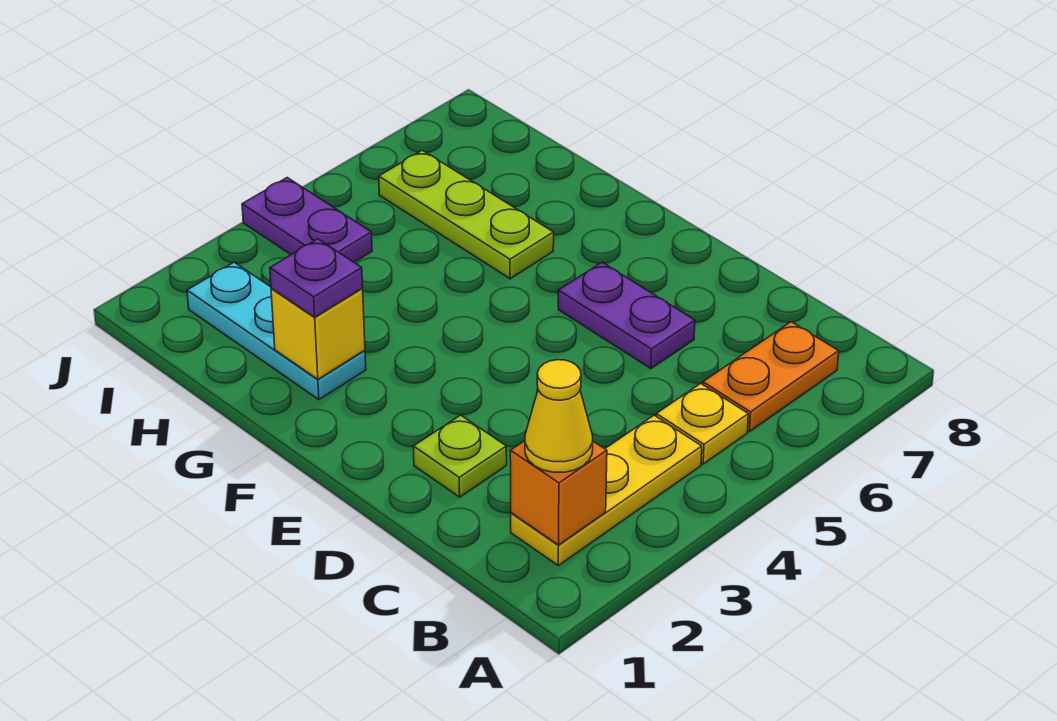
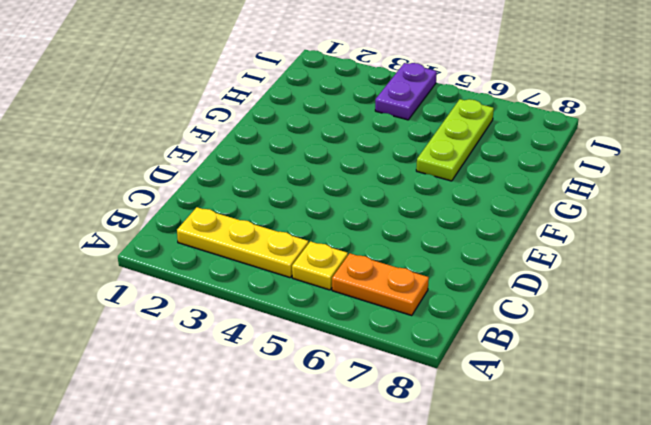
none -> lime 1x1 plate [413,415,507,497]
none -> purple 1x2 plate [558,263,695,369]
none -> cyan 1x3 plate [187,262,366,400]

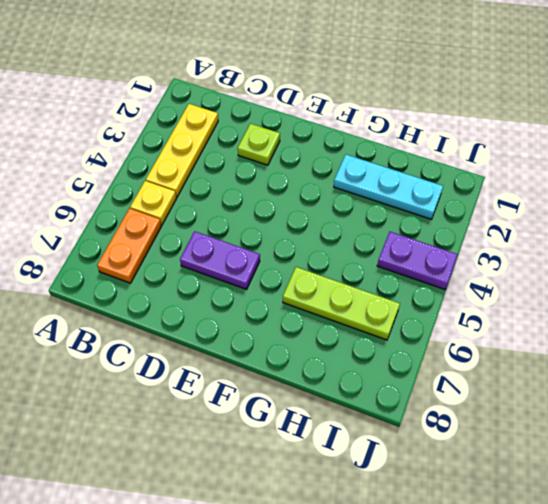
none -> orange 1x1 brick [510,441,607,545]
none -> yellow 1x1 brick [271,288,365,379]
none -> yellow 1x1 cone [525,360,593,472]

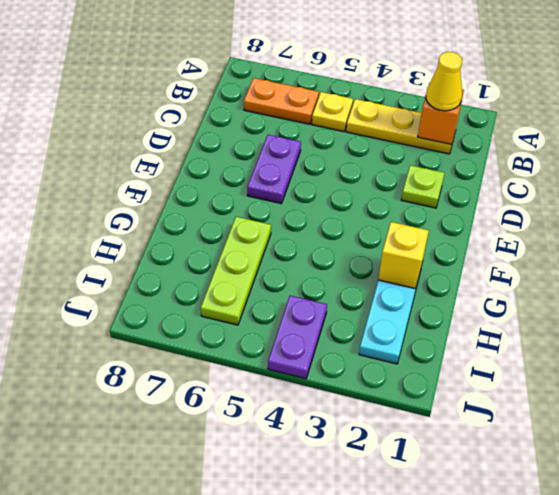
none -> purple 1x1 plate [270,239,363,317]

